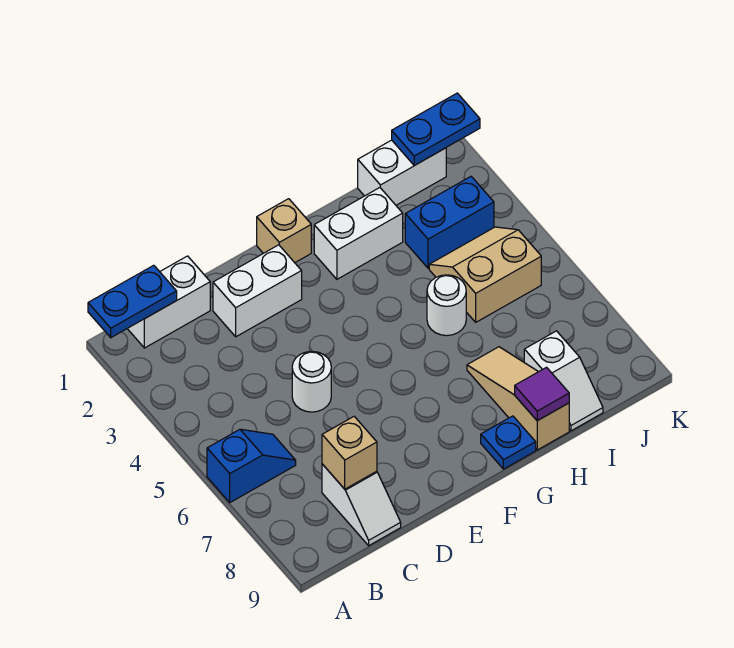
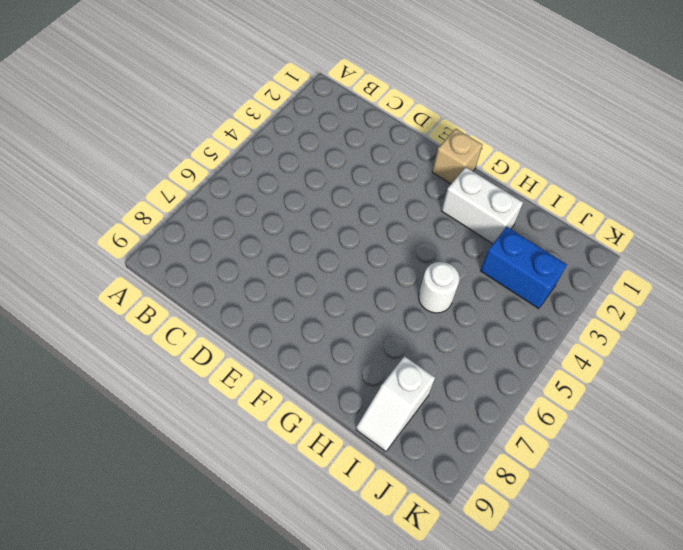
none -> blue 1x2 slope [207,429,296,502]
none -> white 1x2 brick [127,256,210,348]
none -> white 1x2 slope [322,464,401,545]

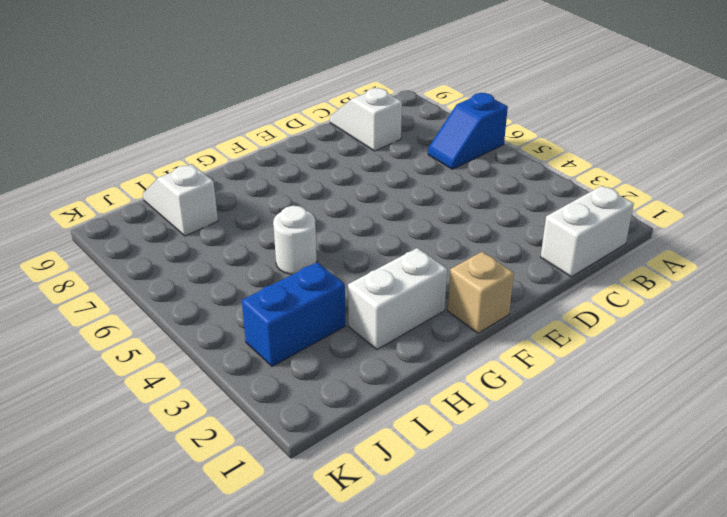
none -> white 1x2 brick [213,245,302,337]
none -> white 1x1 round brick [292,351,331,412]
none -> blue 1x1 plate [481,416,536,469]

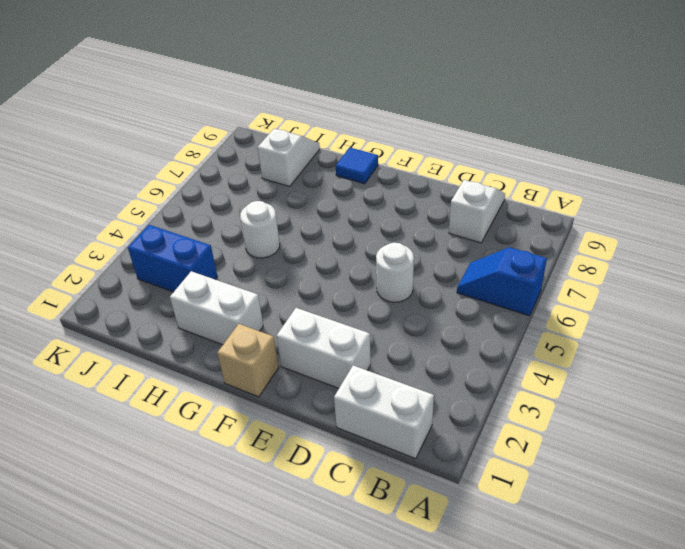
blue 1x1 tile [336,148,378,184] -> blue 1x1 plate [481,416,536,469]
none -> tan 1x3 slope [467,347,569,450]
none -> white 1x2 brick [358,140,446,205]
none -> tan 2x2 slope [429,227,541,322]

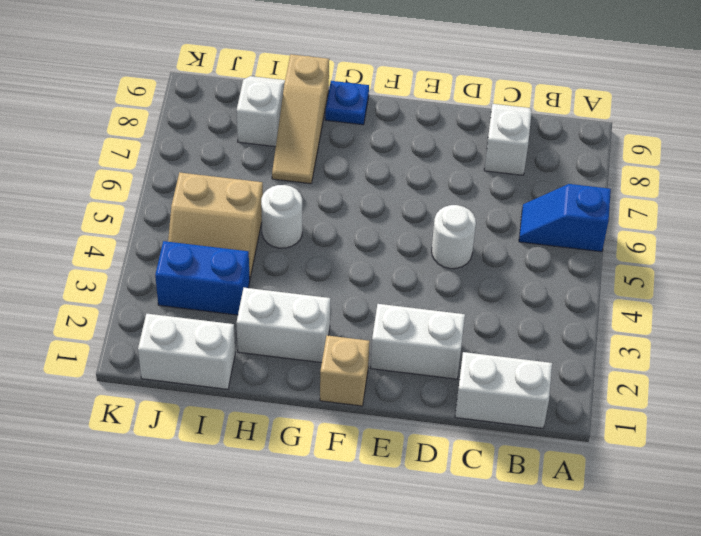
none -> blue 1x2 plate [88,265,177,338]
none -> tan 1x1 brick [322,417,377,489]
none -> purple 1x1 tile [515,367,569,421]

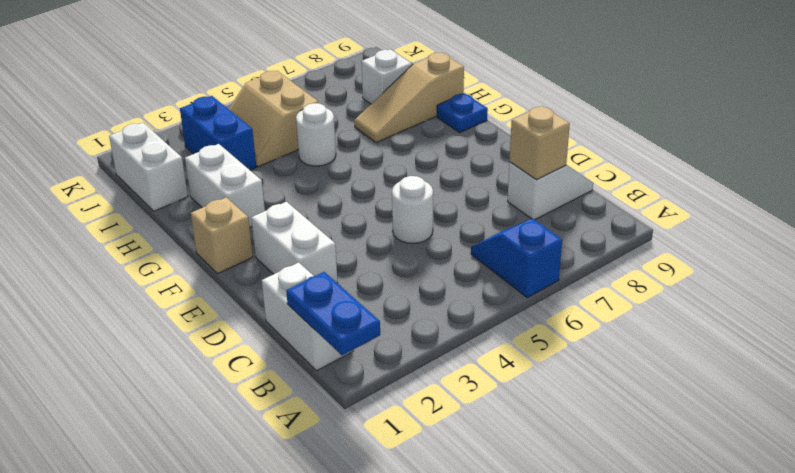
none -> purple 1x1 tile [515,367,569,421]
none -> blue 1x2 plate [392,93,480,165]

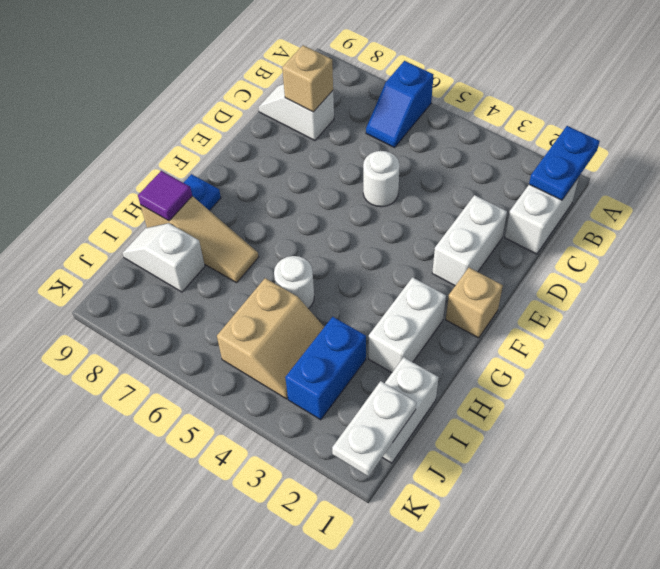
white 1x2 plate [332,381,416,477] -> blue 1x2 plate [392,93,480,165]

